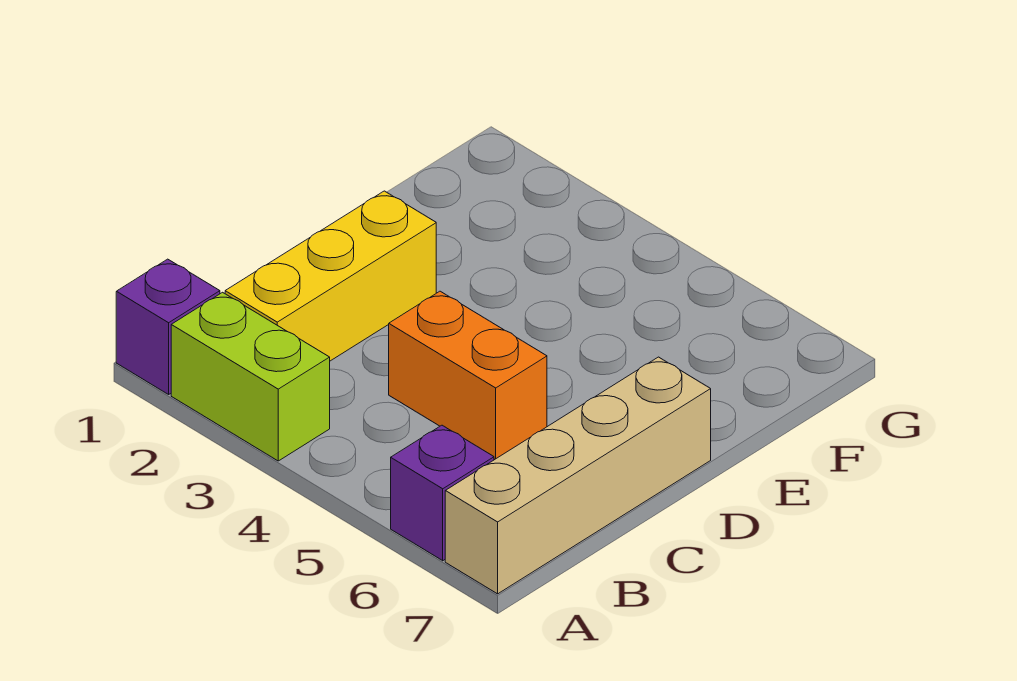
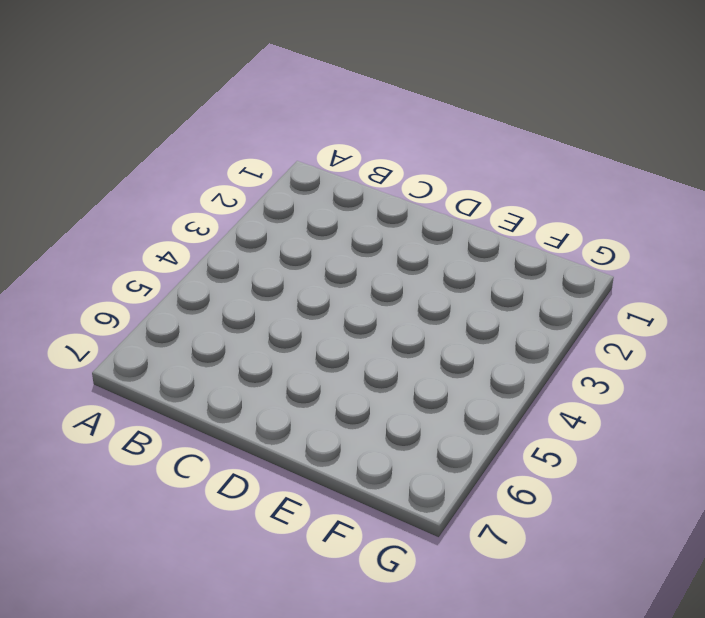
none -> purple 1x1 brick [116,259,220,394]
none -> lime 1x2 brick [171,292,330,461]

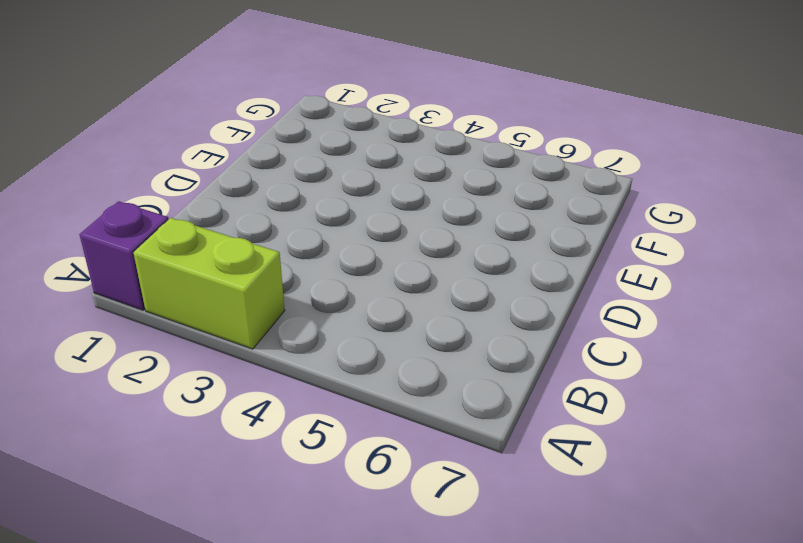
none -> purple 1x1 brick [391,425,494,561]
none -> tan 1x4 brick [445,357,711,594]

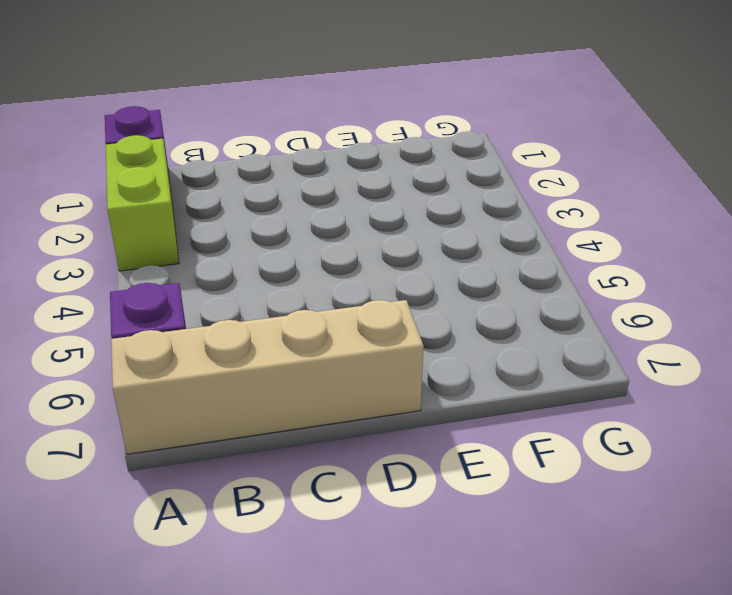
none -> yellow 1x3 brick [225,191,436,361]
none -> orange 1x2 brick [389,291,547,459]

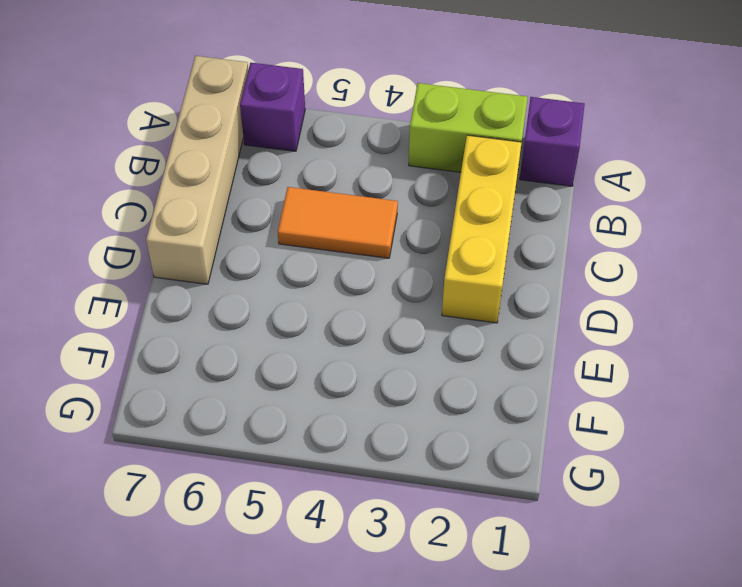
orange 1x2 tile [278,187,398,258] -> orange 1x2 brick [389,291,547,459]

